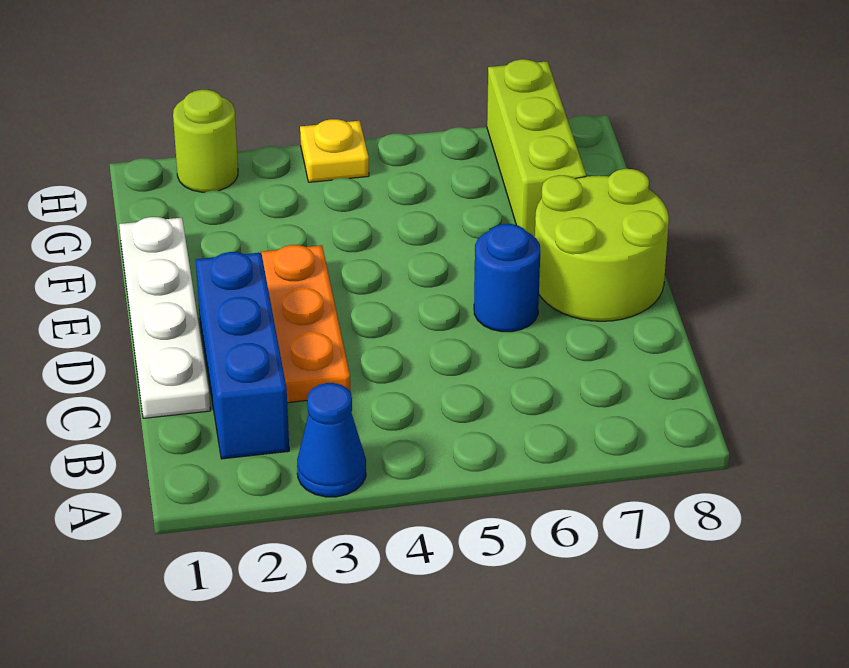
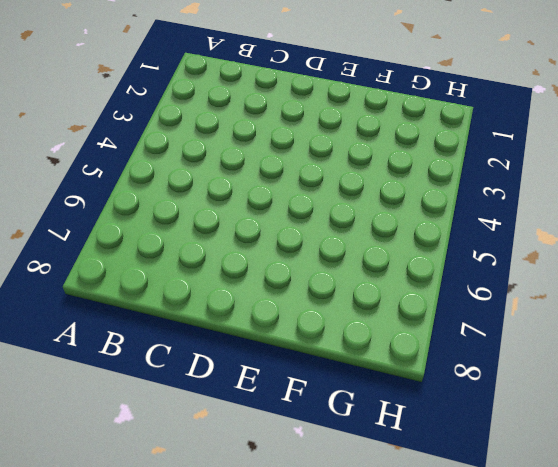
none -> blue 1x1 cone [297,383,366,497]
none -> blue 1x3 brick [196,252,289,459]

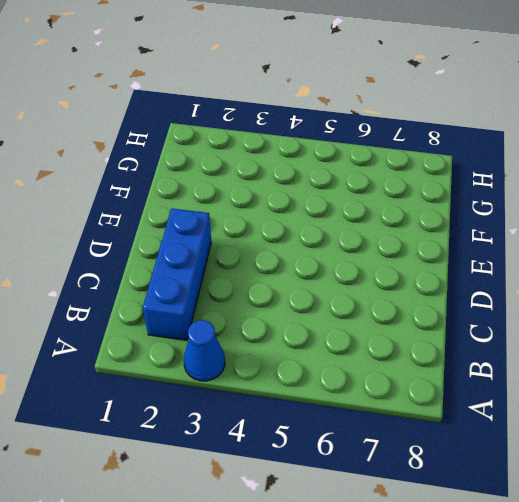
none -> white 1x4 plate [119,217,210,418]
none -> orange 1x3 plate [259,245,350,403]

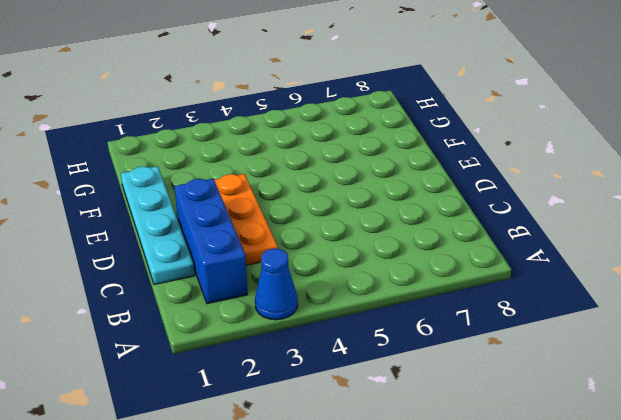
cyan 1x4 plate [121,166,195,284] -> white 1x4 plate [119,217,210,418]
none -> blue 1x1 round brick [474,224,540,332]
none -> lime 2x2 round brick [535,169,669,321]

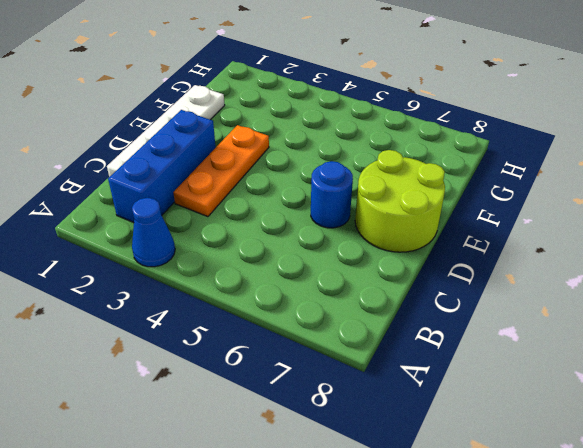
none -> lime 1x3 brick [487,59,586,237]
none -> lime 1x1 round brick [173,90,238,192]

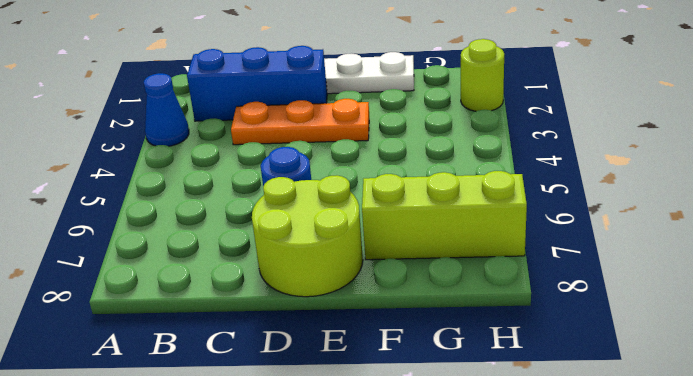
none -> yellow 1x1 plate [300,119,369,182]

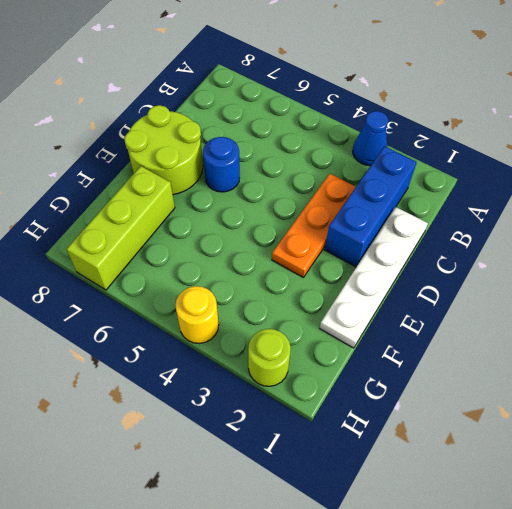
yellow 1x1 round brick [175,286,219,343] -> yellow 1x1 plate [300,119,369,182]

